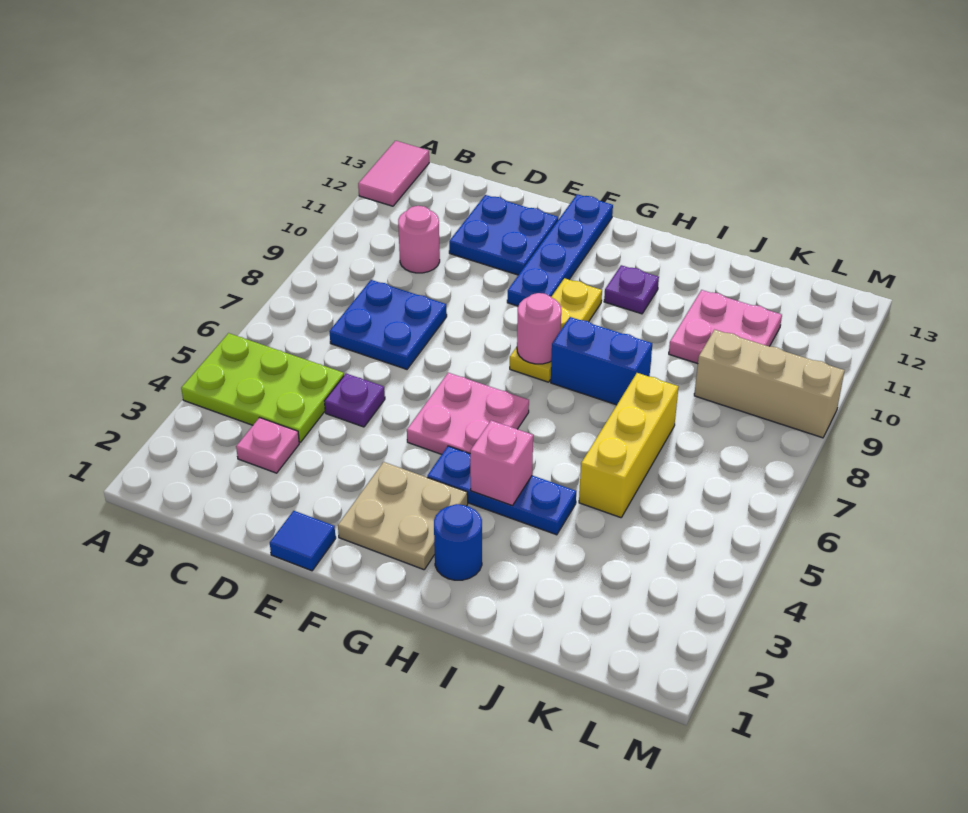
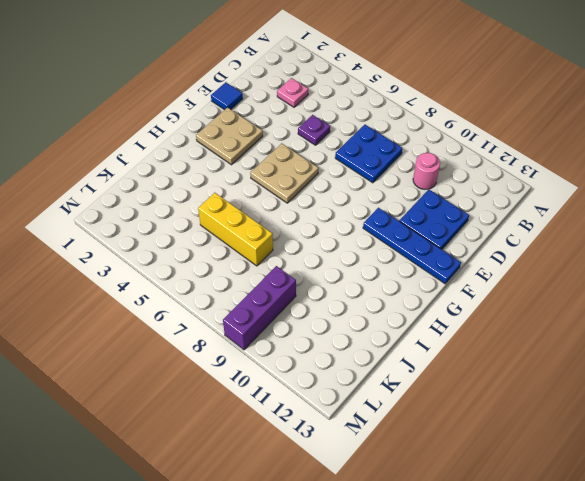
tan 2x2 plate [250,143,318,203] -> pink 2x2 plate [407,373,529,454]
purple 1x3 brick [223,266,296,350] -> tan 1x3 brick [694,330,845,438]
none -> lime 2x3 plate [181,333,344,442]
none -> pink 1x2 tile [358,141,429,206]
none -> blue 1x3 plate [427,446,576,535]

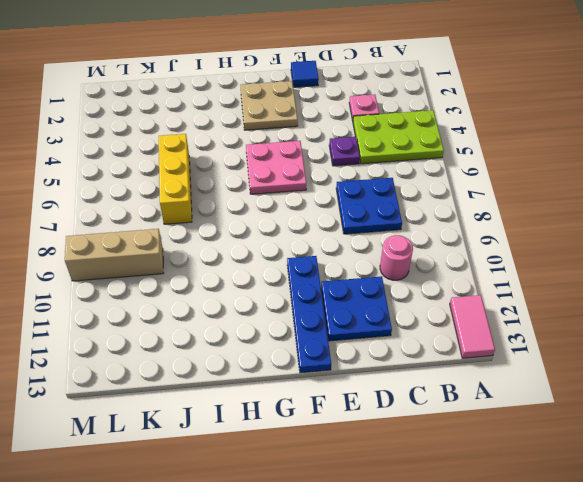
none -> blue 1x3 plate [427,446,576,535]
none -> yellow 1x3 plate [510,278,602,382]
none -> blue 1x1 round brick [434,504,482,580]

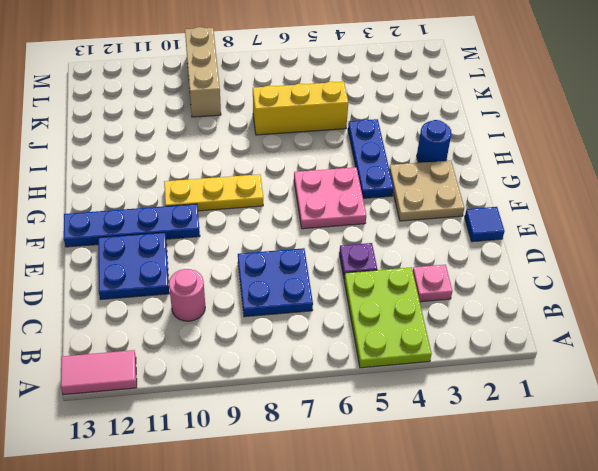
none -> blue 1x2 brick [551,317,652,405]
none -> purple 1x1 plate [604,265,659,314]
none -> pink 2x2 plate [669,290,782,364]

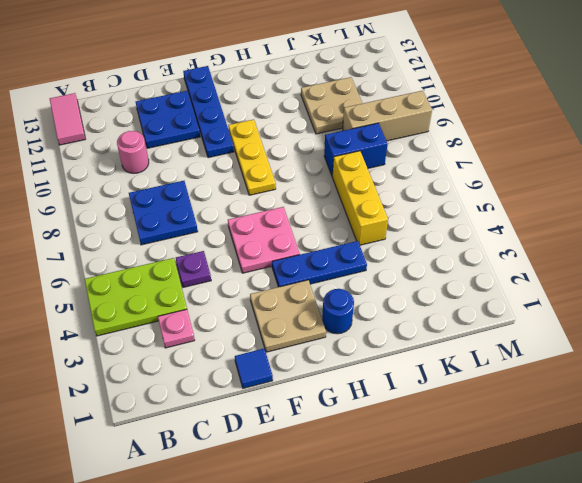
blue 1x2 brick [324,123,387,177] -> blue 1x2 brick moved to [551,317,652,405]
tan 2x2 plate [301,77,362,134] -> pink 2x2 plate [669,290,782,364]
none -> purple 1x1 plate [604,265,659,314]
none -> pink 1x1 round brick [517,293,561,364]
none -> pink 1x1 brick [470,420,533,506]

